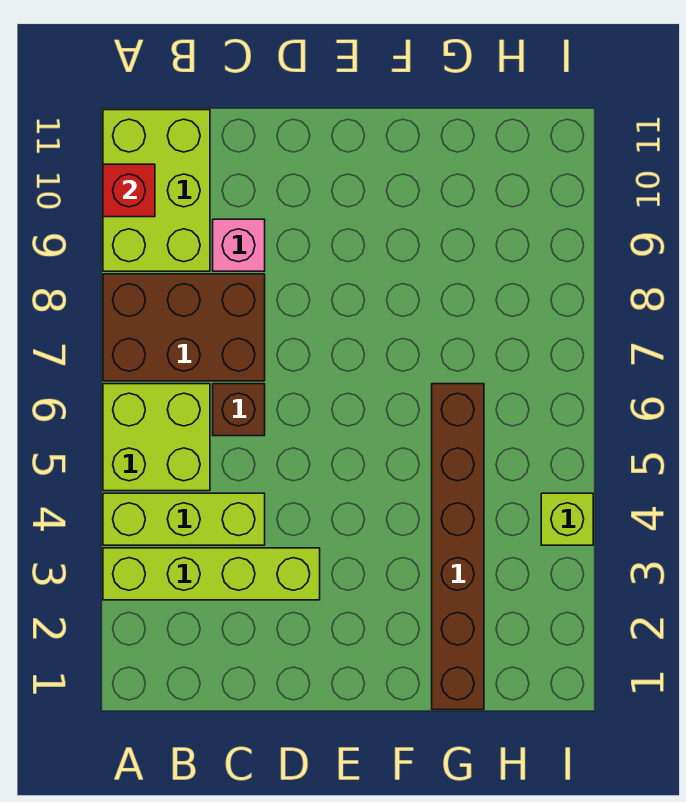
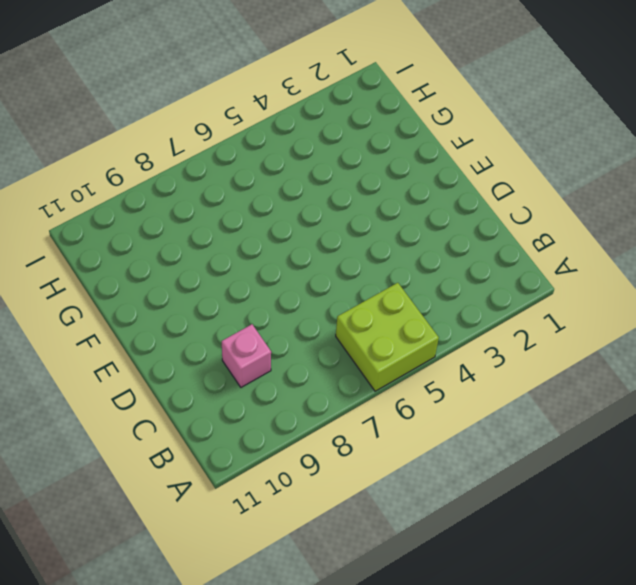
none -> lime 1x4 brick [103,548,320,600]
none -> lime 1x3 brick [103,493,265,545]

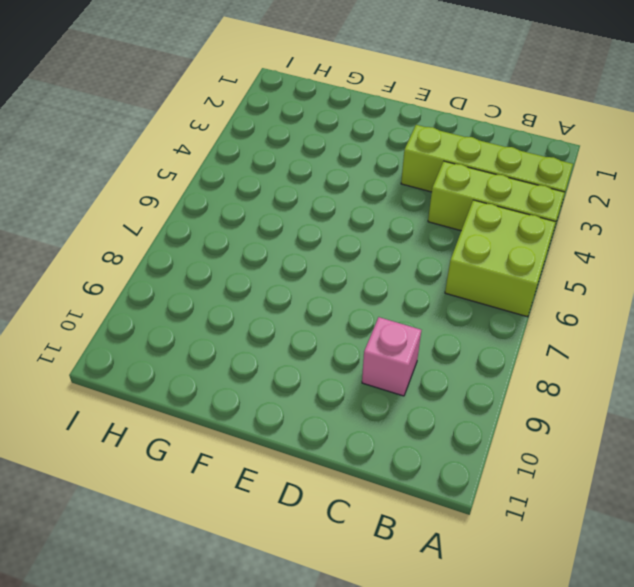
none -> brown 2x3 brick [103,274,265,381]
none -> lime 2x3 brick [103,110,210,271]

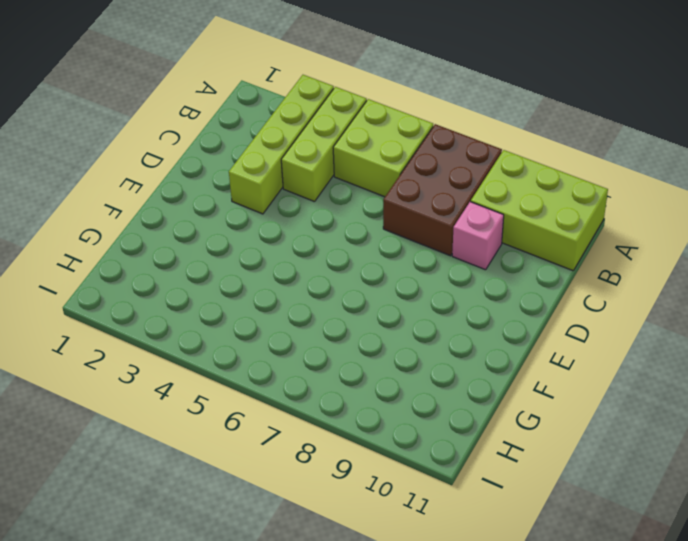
none -> brown 1x1 brick [213,384,265,436]
none -> brown 1x6 brick [432,384,484,710]

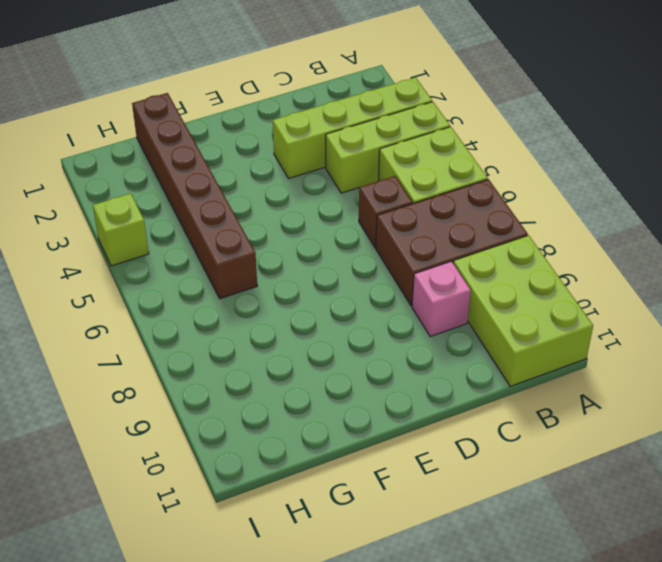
none -> red 1x1 brick [103,164,155,217]

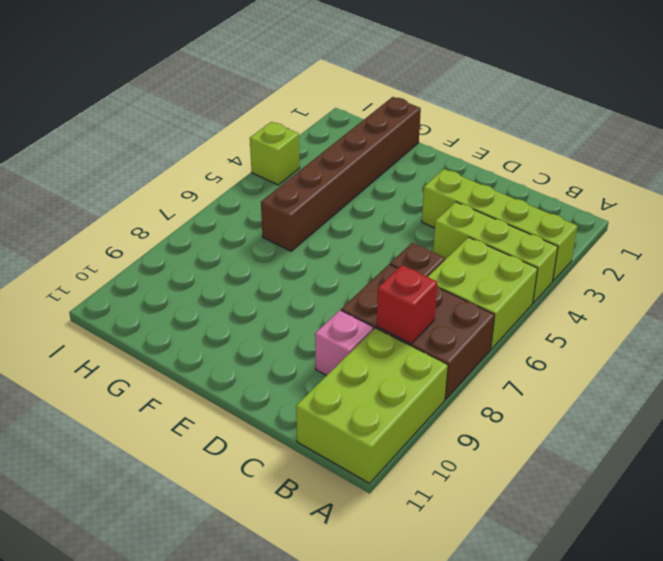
red 1x1 brick [377,265,437,344] -> red 1x1 brick moved to [103,164,155,217]

